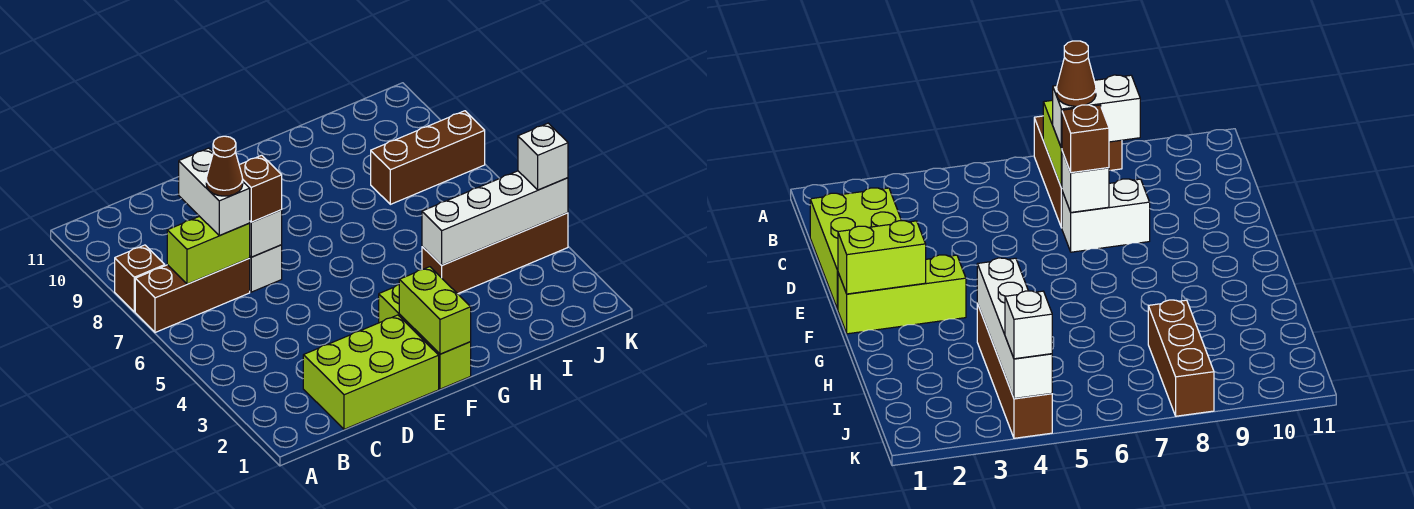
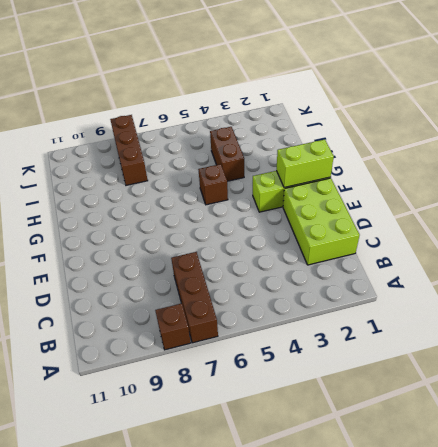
brown 1x1 brick [198,164,228,205] -> brown 1x1 brick moved to [239,155,282,222]
brown 1x2 brick [210,127,244,181] -> brown 1x4 brick [422,213,568,294]
none -> white 1x2 brick [249,245,282,292]
none -> lime 1x2 brick [167,216,250,284]
none -> white 1x1 brick [250,210,282,257]

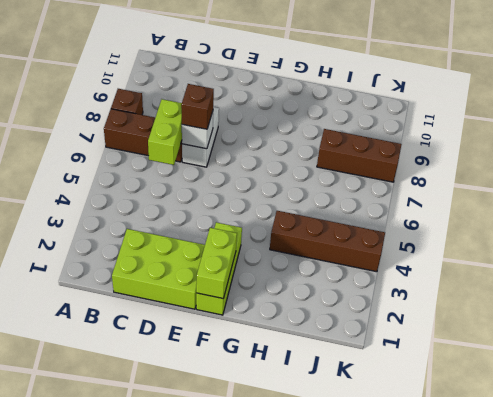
lime 1x2 brick [148,99,182,165] -> lime 1x2 brick turned to [167,216,250,284]
none -> white 1x4 brick [422,171,568,265]
none -> white 1x2 brick [179,148,250,236]
none -> white 1x1 brick [518,123,568,190]

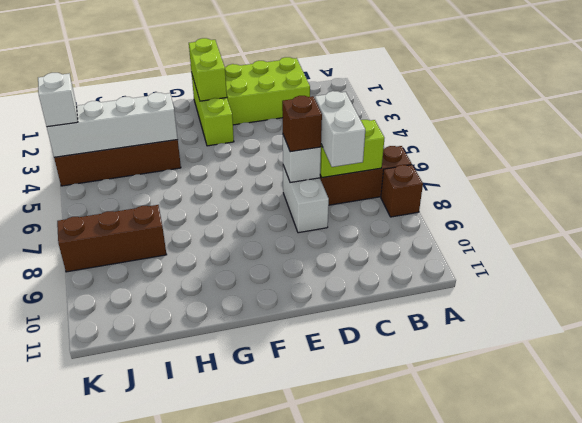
none -> brown 1x1 cone [206,136,243,196]

